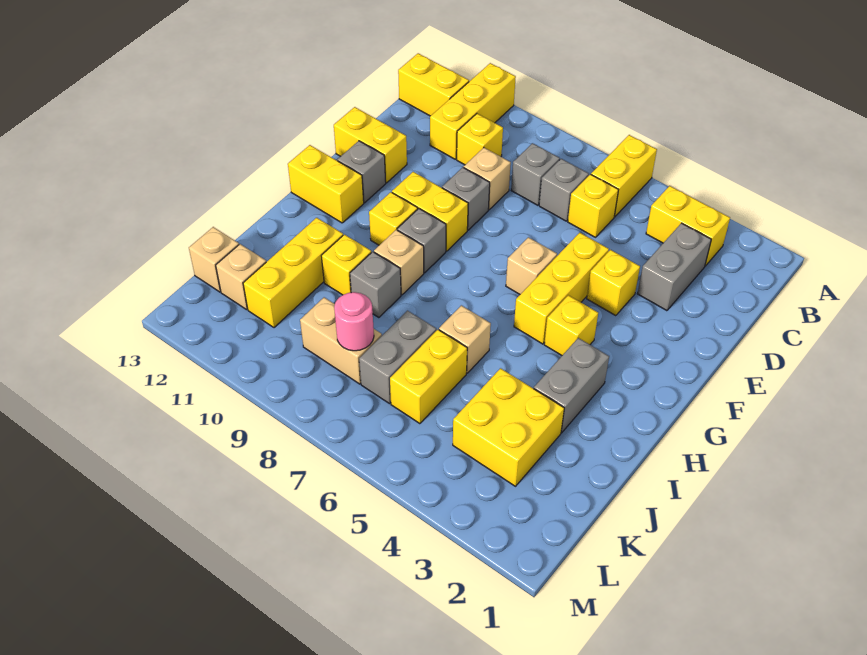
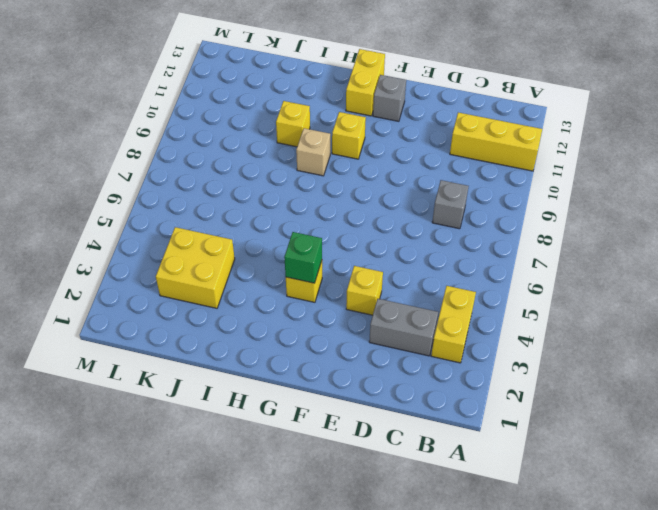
green 1x1 brick [284,232,322,283] -> none
none -> yellow 1x2 brick [591,135,657,217]
none -> yellow 1x2 brick [398,53,469,116]
none -> yellow 1x1 brick [568,174,618,237]
none -> grey 1x1 brick [539,159,589,221]

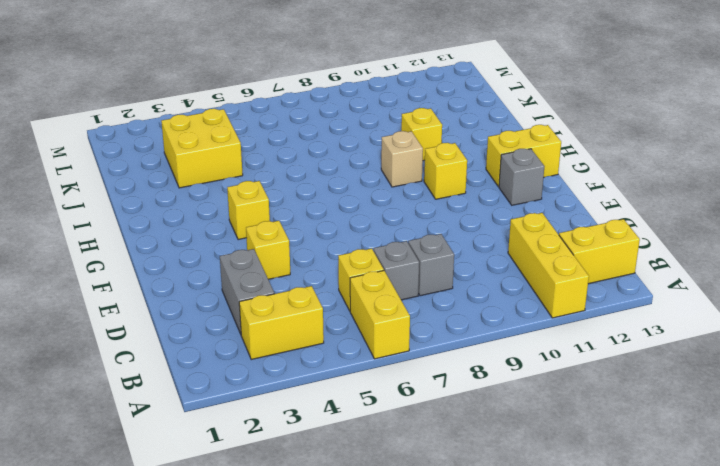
none -> yellow 1x1 brick [457,114,503,165]
none -> tan 1x1 brick [464,148,511,210]
none -> yellow 1x3 brick [514,233,609,344]
none -> grey 1x1 brick [442,167,490,230]

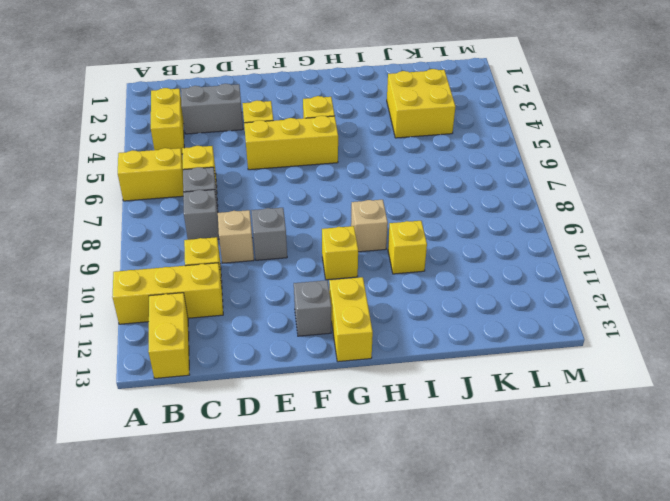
none -> yellow 1x2 brick [334,107,407,183]
none -> tan 1x1 brick [506,237,557,294]
none -> yellow 1x2 brick [392,172,468,251]
none -> grey 1x1 brick [397,209,446,273]

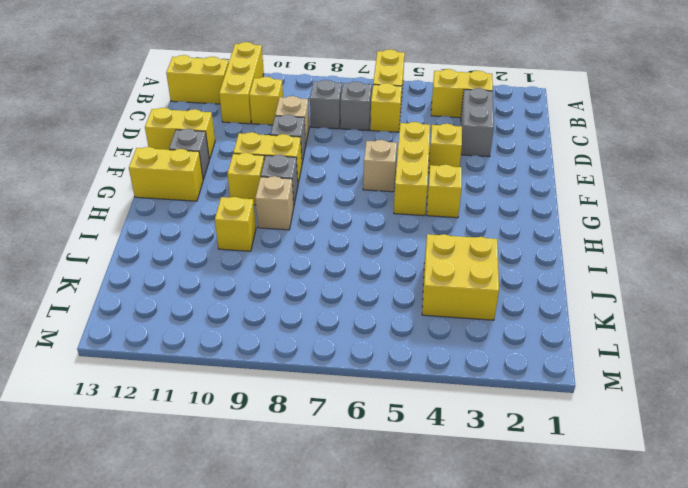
none -> grey 1x2 brick [534,338,609,433]
none -> tan 1x1 brick [439,305,491,373]
none -> grey 1x1 brick [350,252,401,318]
none -> yellow 1x3 brick [243,218,343,328]

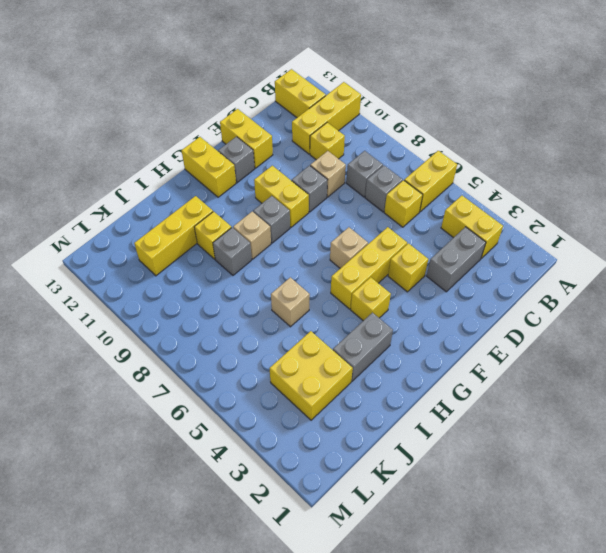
none -> yellow 1x1 brick [369,192,418,245]
none -> yellow 1x2 brick [390,330,467,424]
none -> grey 1x2 brick [359,311,436,404]
none -> tan 1x2 brick [300,297,382,384]

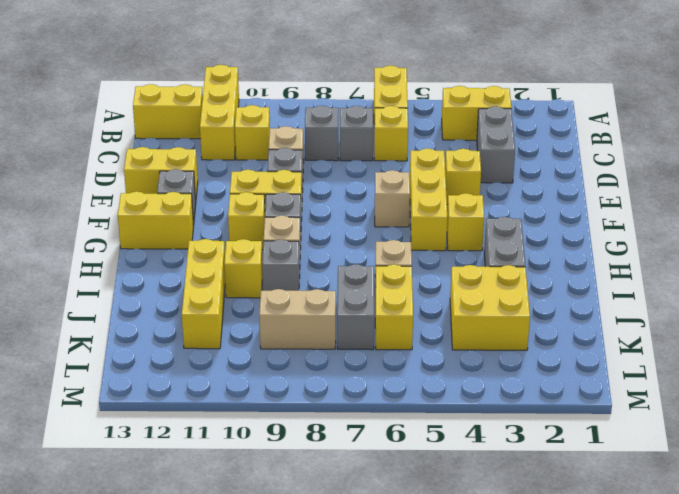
none -> tan 1x1 brick [216,244,266,310]
none -> tan 1x1 brick [189,227,239,292]
none -> pink 1x1 round brick [334,292,374,351]

